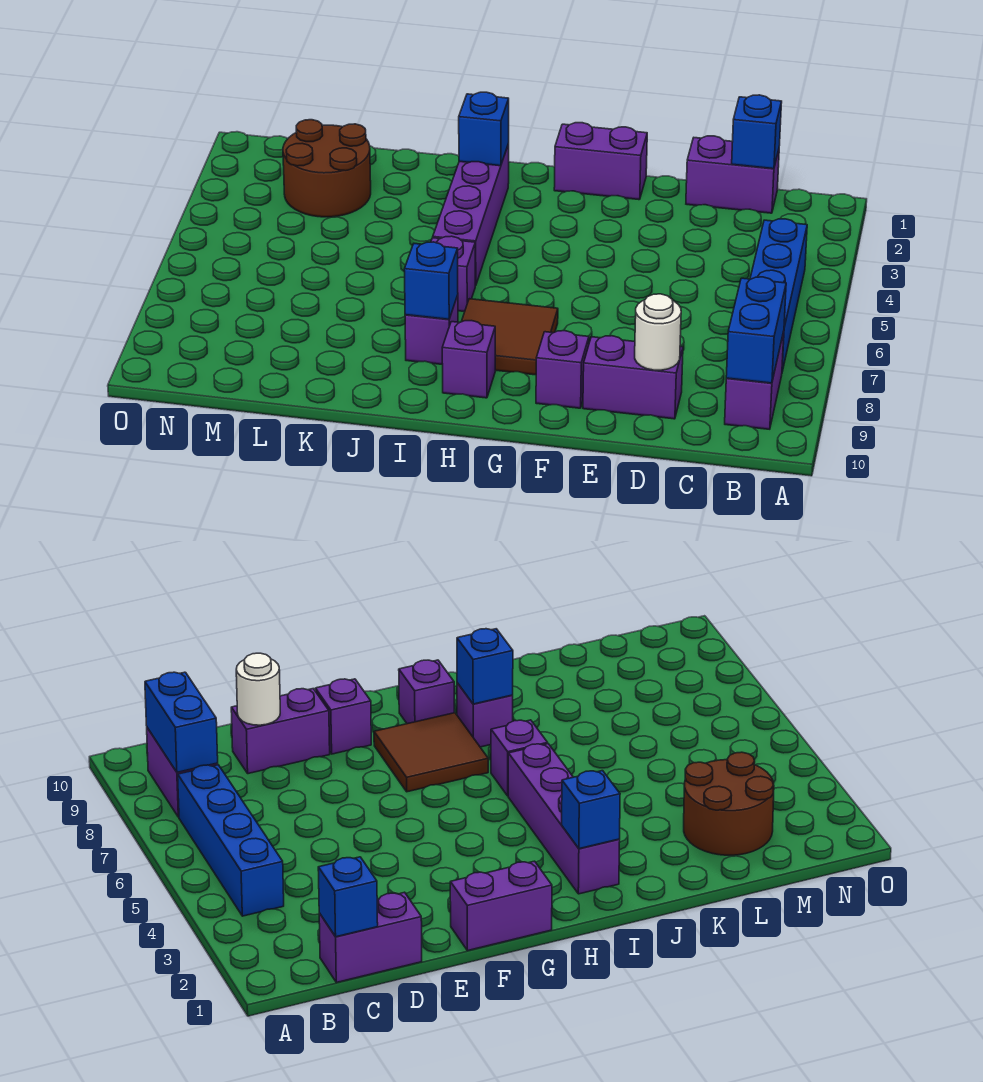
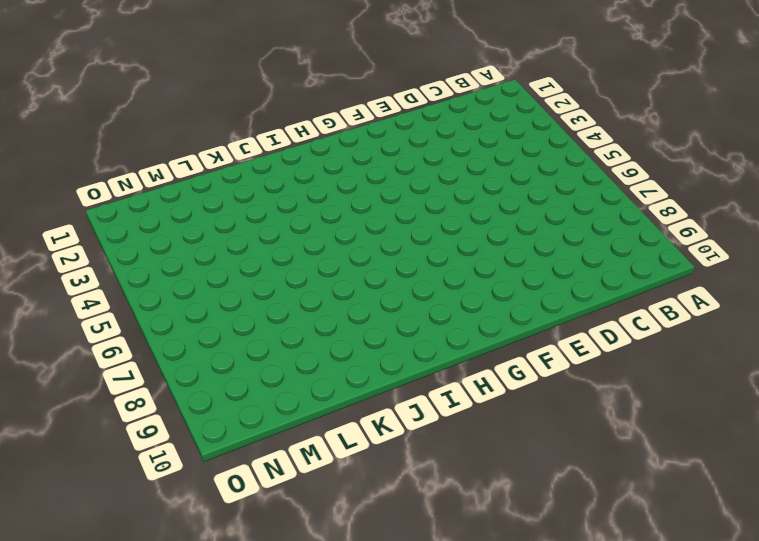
none -> blue 1x4 brick [750,219,807,372]
none -> purple 1x2 brick [725,332,784,429]
none -> purple 1x2 brick [686,136,779,213]

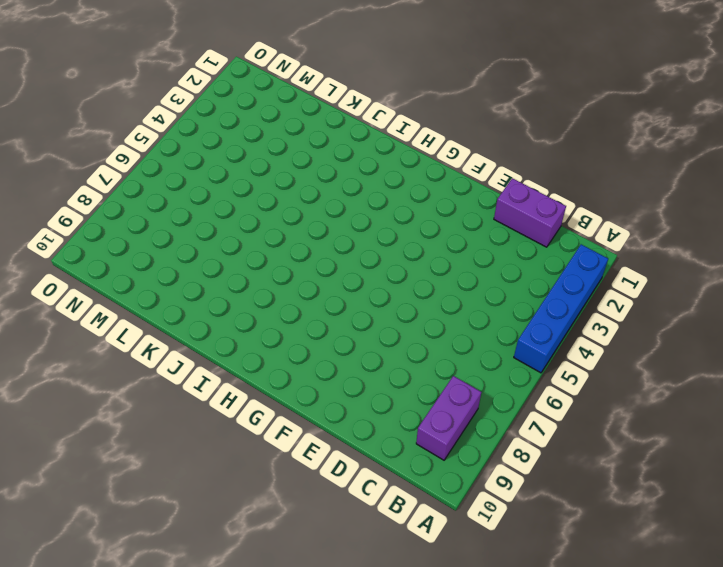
blue 1x4 brick [514,244,608,373] -> blue 1x4 brick moved to [750,219,807,372]
none -> purple 1x2 brick [583,336,683,419]
none -> purple 1x2 brick [554,123,647,200]
none -> purple 1x1 brick [536,330,589,408]

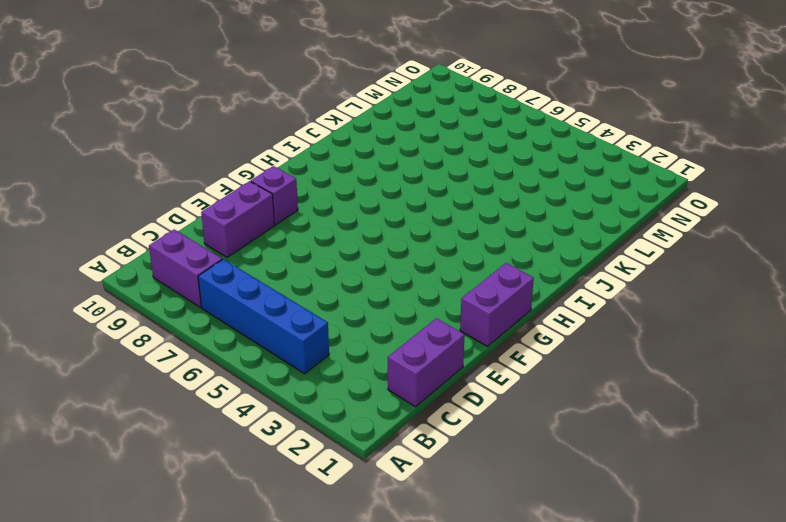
none -> brown 2x2 tile [461,299,558,375]
none -> purple 1x1 brick [442,321,495,398]
none -> purple 1x4 brick [433,144,509,286]

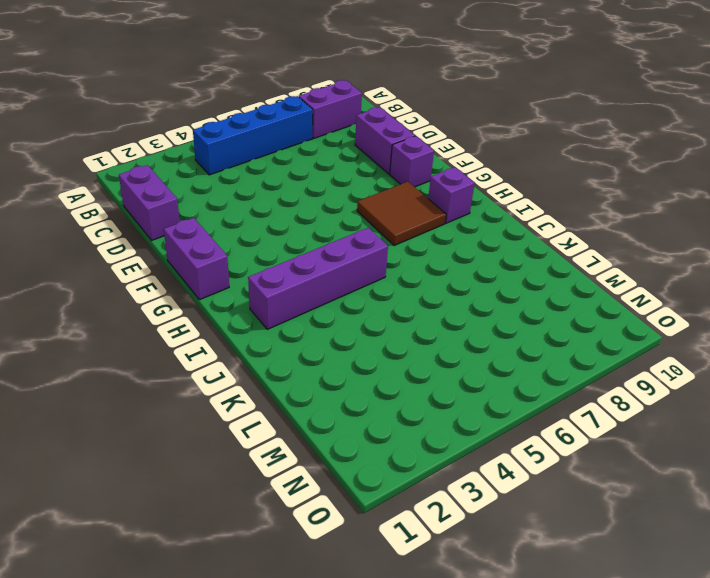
none -> purple 1x1 brick [431,236,475,312]
none -> purple 1x1 brick [405,295,458,365]
none -> brown 2x2 round brick [283,120,371,217]

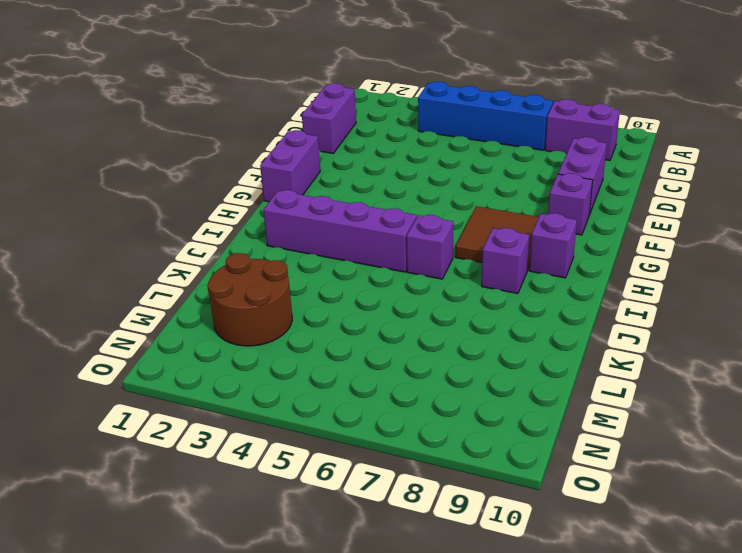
none -> blue 1x2 brick [726,277,786,383]
none -> blue 1x1 brick [732,95,782,169]
none -> white 1x1 round brick [635,294,681,370]

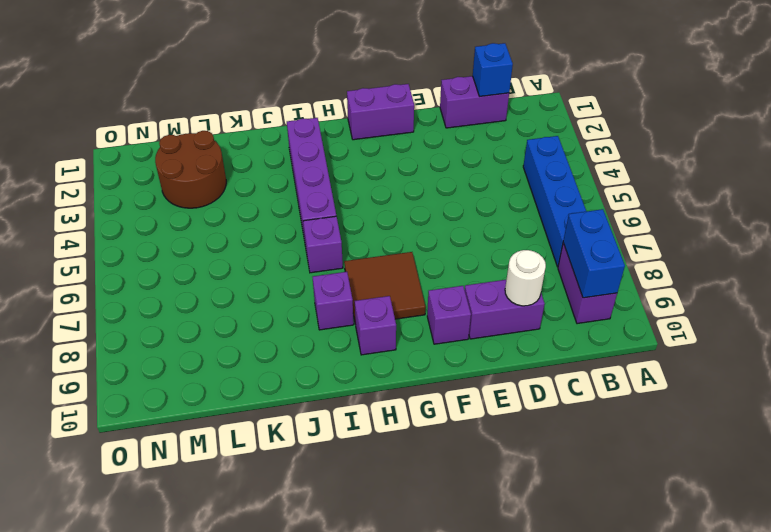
none -> blue 1x1 brick [459,92,509,166]
none -> blue 1x1 brick [404,242,458,319]

